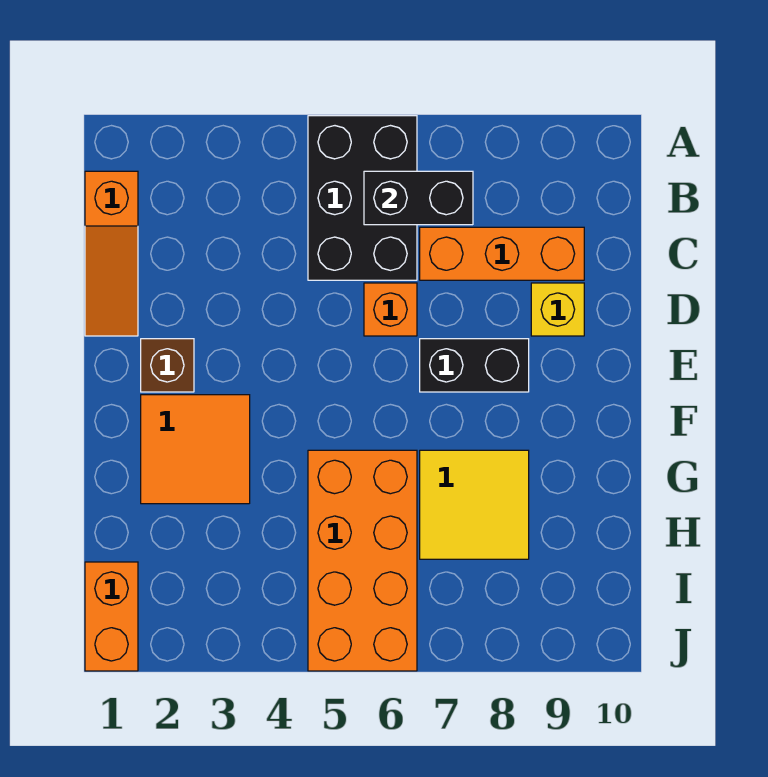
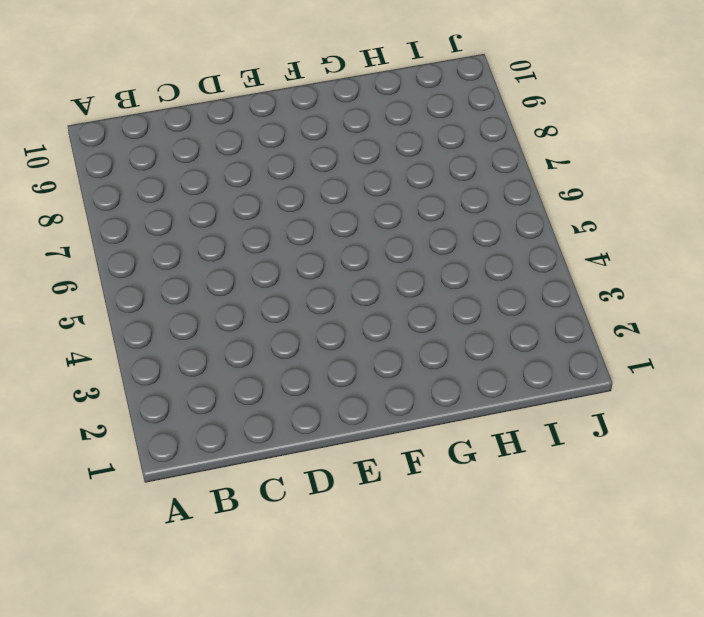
none -> black 2x3 brick [308,116,417,280]
none -> orange 1x3 slope [85,171,138,336]
none -> orange 1x3 brick [420,227,584,280]

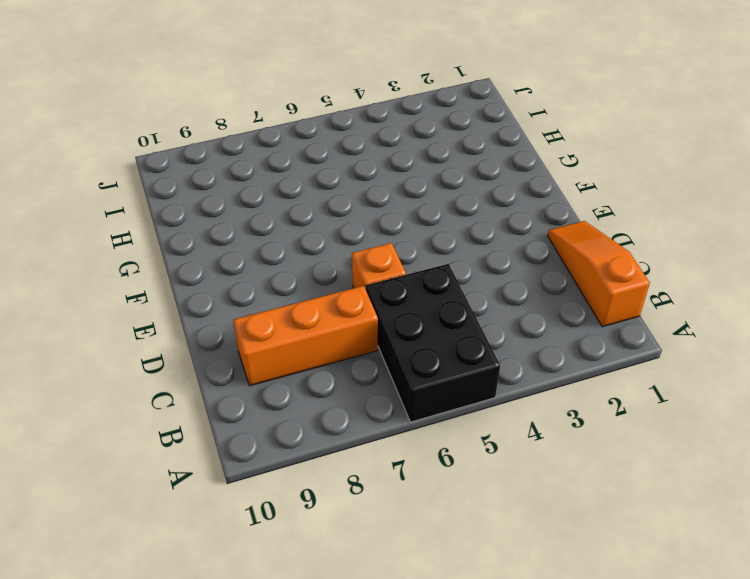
none -> yellow 1x1 brick [531,283,584,336]
none -> brown 1x1 brick [141,339,194,392]
none -> black 1x2 brick [420,339,529,392]

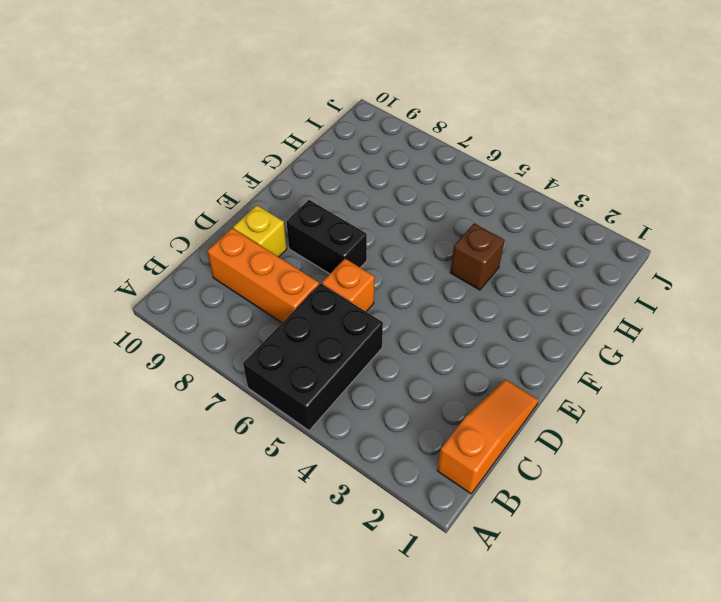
brown 1x1 brick [450,223,504,290] -> brown 1x1 brick moved to [141,339,194,392]
none -> orange 2x2 tile [141,395,250,504]
none -> orange 2x4 brick [308,450,417,671]
none -> yellow 2x2 tile [420,450,529,559]

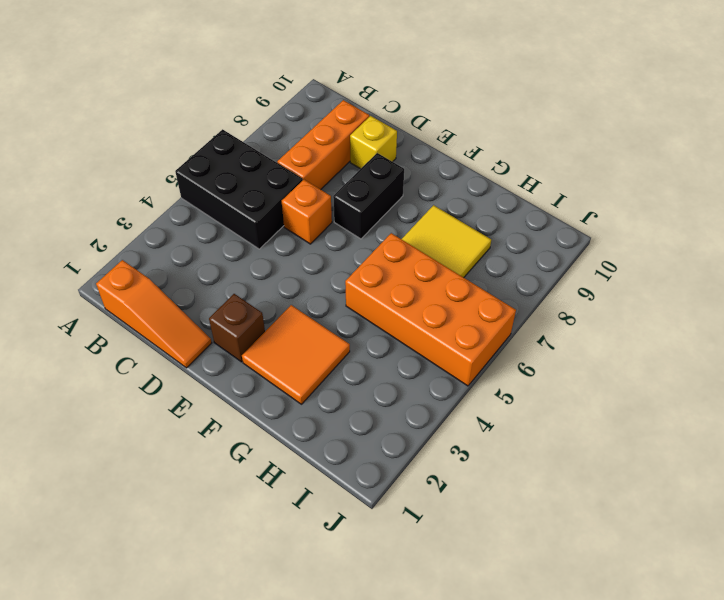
none -> orange 1x2 brick [85,562,138,671]
none -> black 1x2 brick [364,171,473,225]

